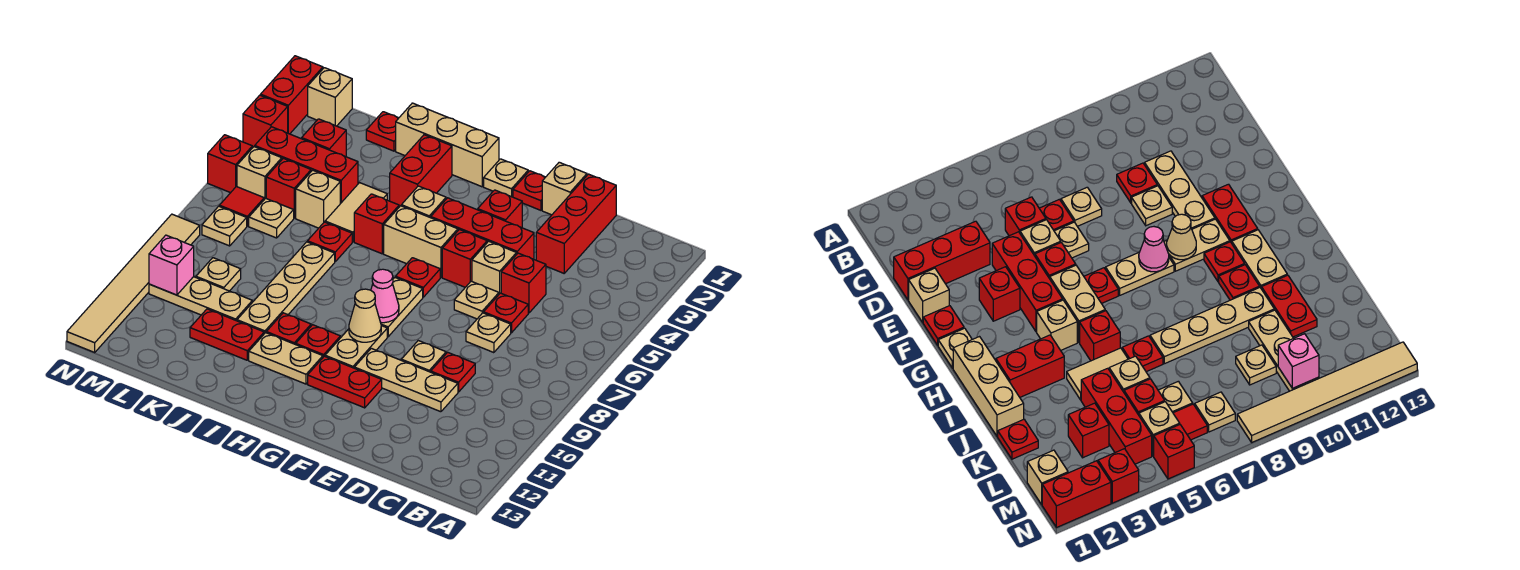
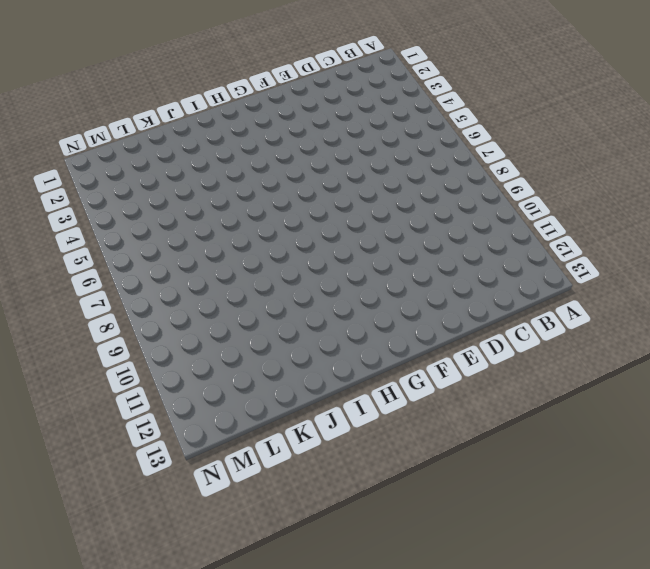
none -> red 1x3 brick [536,174,616,273]
none -> red 1x1 brick [501,253,546,313]
none -> red 1x1 plate [484,293,528,333]
none -> tan 1x1 plate [466,313,511,353]

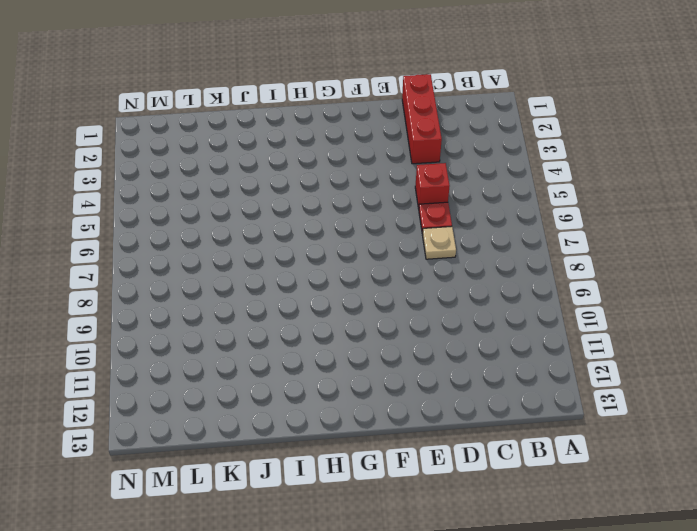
none -> red 1x1 plate [431,352,475,392]
none -> tan 1x3 plate [354,348,458,412]
none -> tan 1x1 brick [542,162,587,215]
none -> red 1x3 brick [431,198,534,259]

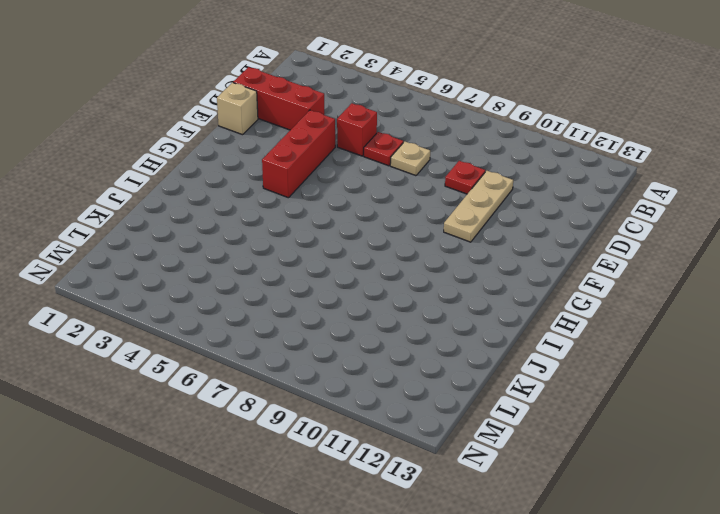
none -> tan 1x1 brick [472,241,517,294]
none -> tan 1x1 plate [454,281,499,319]
none -> tan 1x1 plate [401,341,446,372]
none -> red 1x1 plate [513,171,545,210]

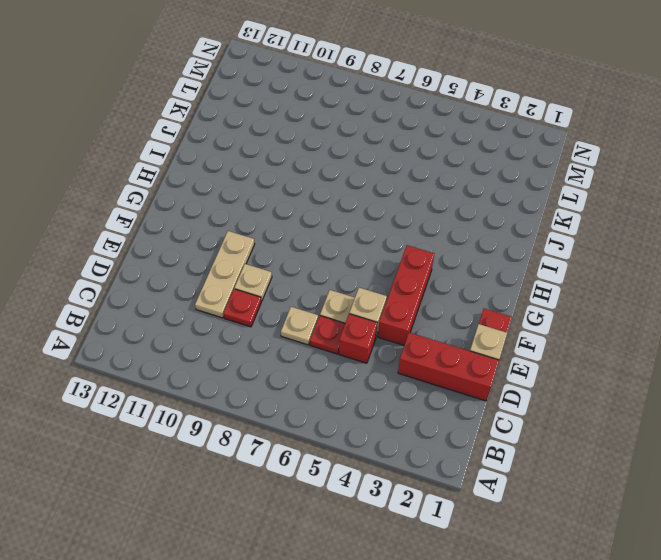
none -> red 1x1 brick [478,190,522,228]
none -> red 1x1 brick [442,229,487,287]
none -> red 1x2 plate [308,356,382,408]
none -> tan 1x1 plate [484,159,528,197]

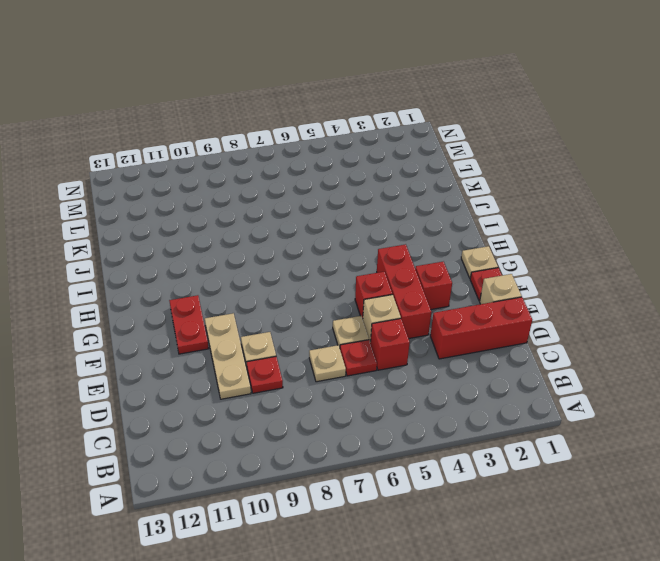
none -> tan 1x2 brick [384,206,458,277]
none -> red 1x1 plate [396,258,440,297]
none -> tan 1x2 plate [381,277,423,337]
none -> tan 1x2 plate [325,326,387,368]

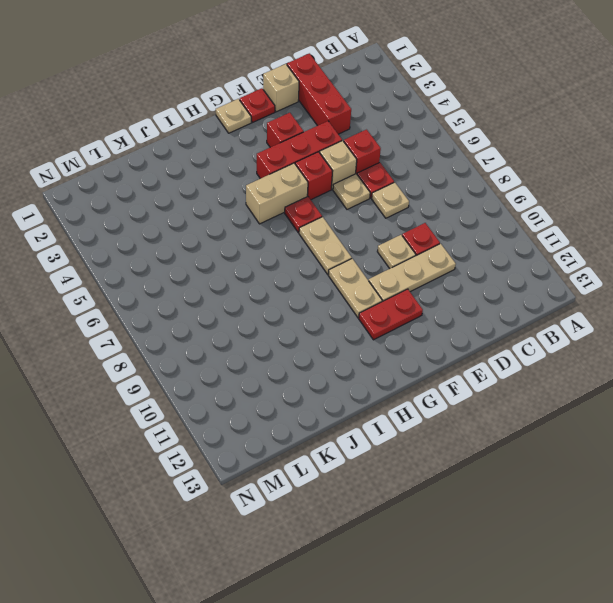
none -> tan 1x3 brick [396,103,499,187]
none -> tan 1x1 brick [401,186,446,218]
none -> red 1x1 plate [296,325,340,357]
none -> tan 1x2 plate [249,333,323,384]

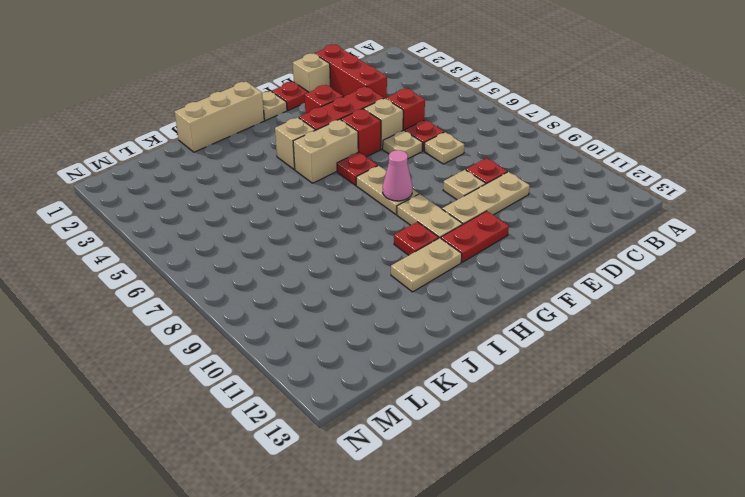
none -> red 1x2 brick [390,135,452,207]
none -> red 1x1 brick [354,194,399,254]
none -> red 1x1 plate [266,313,311,344]
none -> tan 1x2 tile [325,183,387,242]

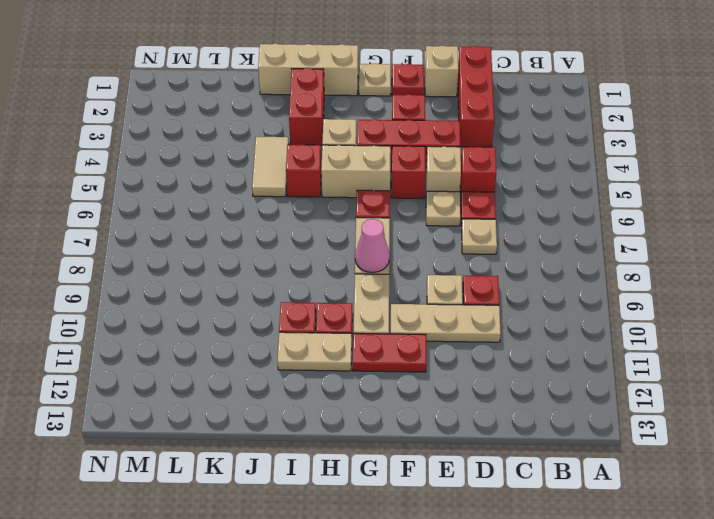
none -> red 1x1 plate [308,222,352,261]
none -> tan 1x4 plate [237,242,335,334]
none -> red 1x2 plate [190,309,264,360]
none -> red 1x1 plate [366,112,398,151]

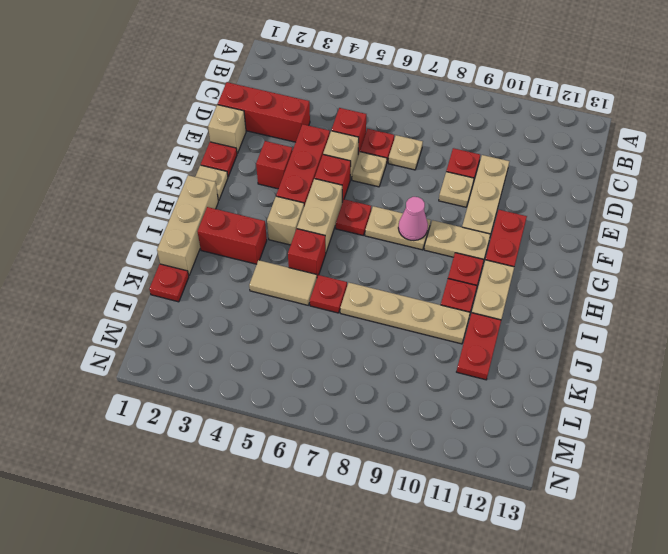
none -> red 1x3 brick [255,127,358,204]
none -> tan 1x1 brick [296,170,340,228]
none -> tan 1x3 plate [149,277,252,321]
none -> red 1x1 brick [302,119,346,157]

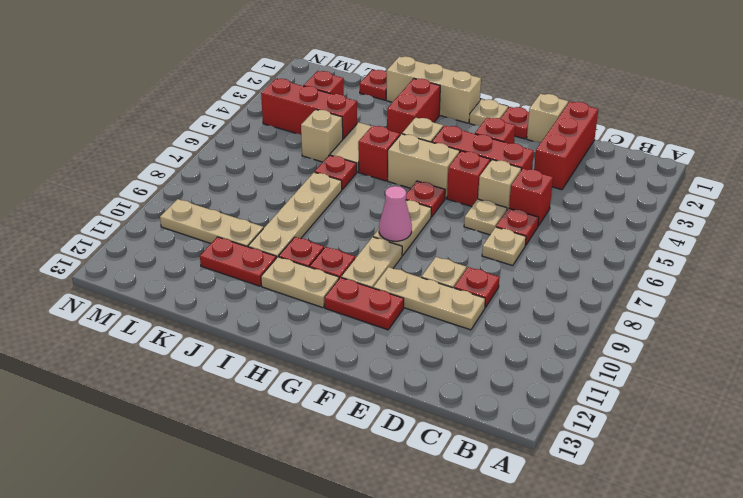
none -> red 1x1 brick [266,158,311,218]
none -> tan 1x1 plate [249,198,294,238]
none -> tan 1x1 plate [196,258,241,291]
none -> tan 1x1 brick [308,68,352,126]

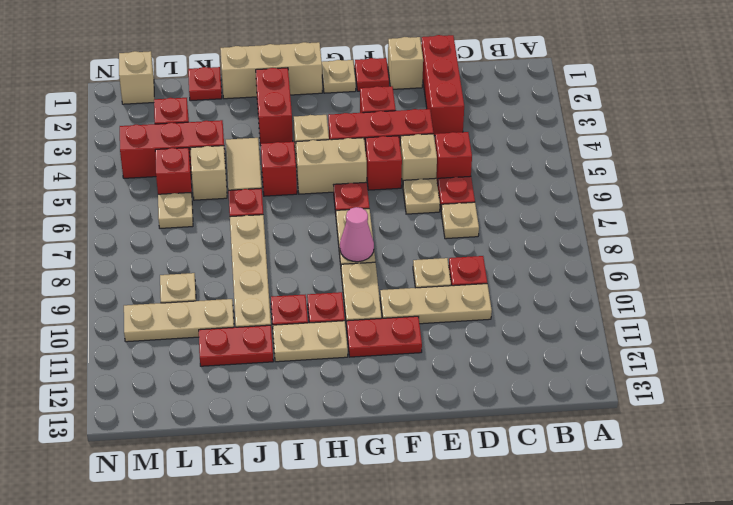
none -> tan 1x1 brick [237,147,282,199]
none -> red 1x1 tile [219,187,264,226]
none -> tan 1x1 plate [202,206,247,246]
none -> red 1x2 brick [261,56,323,134]

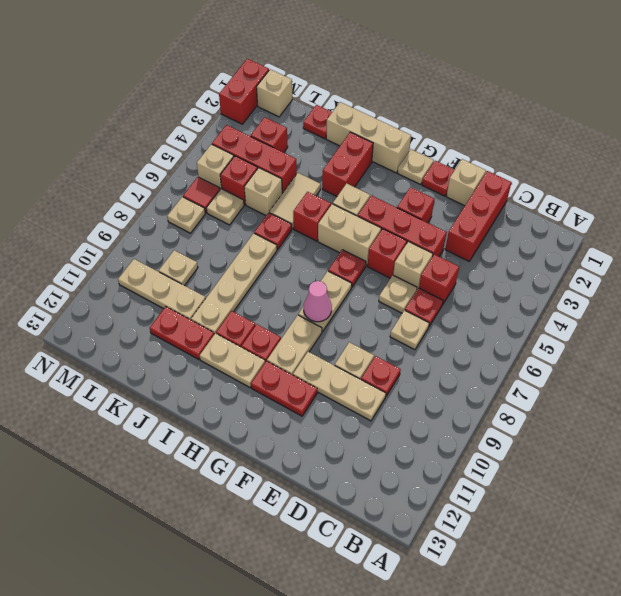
none -> red 1x1 brick [243,95,288,148]
none -> red 1x1 brick [208,135,252,193]
none -> tan 1x6 tile [67,214,200,352]
none -> tan 1x1 cone [349,289,381,342]

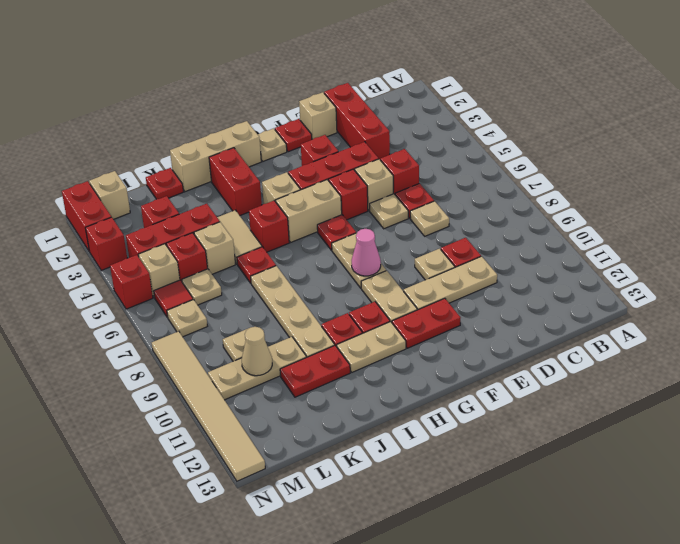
tan 1x1 cone [242,327,272,376] -> tan 1x1 cone moved to [349,289,381,342]
none -> pink 1x1 brick [149,235,194,295]

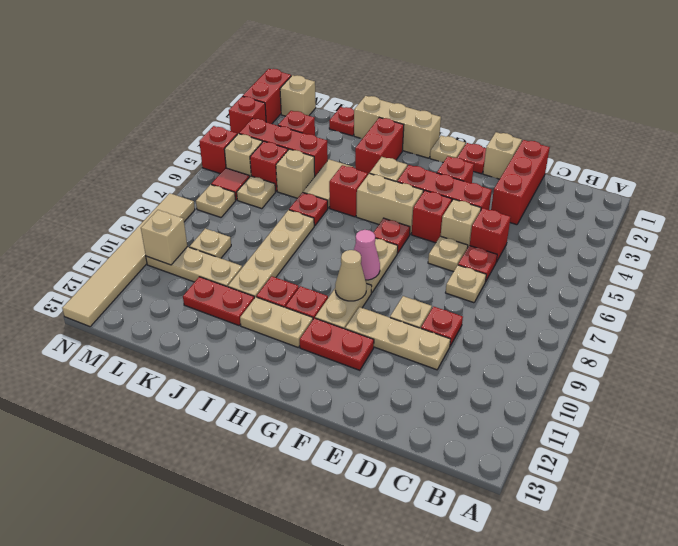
tan 1x1 brick [141,210,187,265] -> pink 1x1 brick [149,235,194,295]

